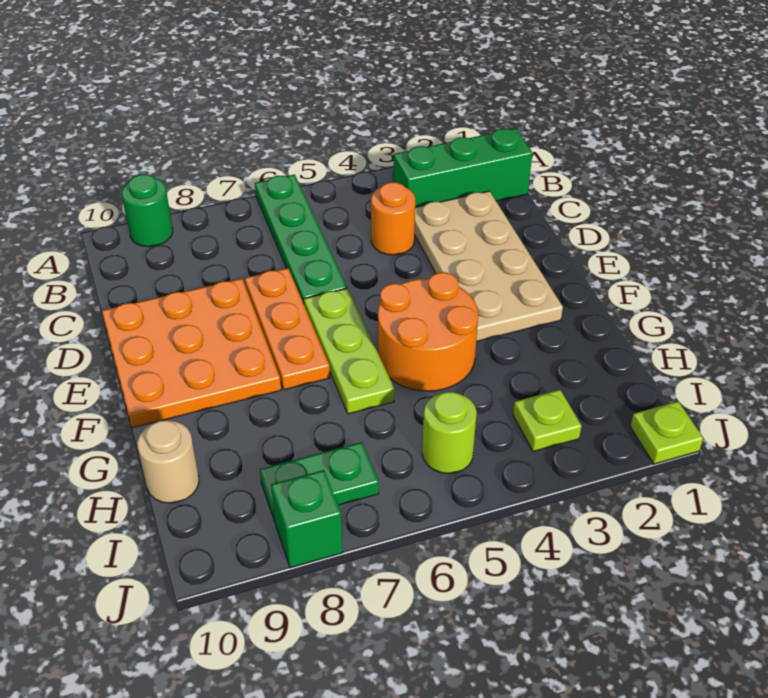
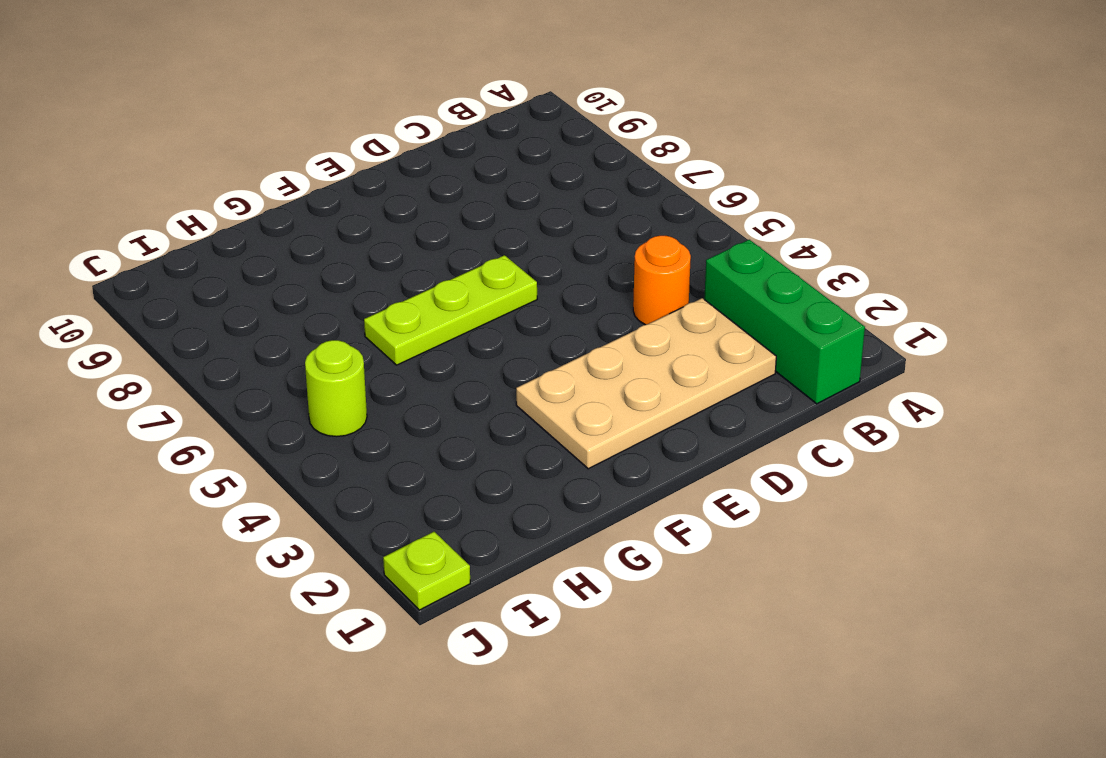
none -> green 1x4 plate [255,175,347,303]
none -> green 1x1 round brick [122,174,173,247]
none -> orange 1x3 plate [245,268,330,390]

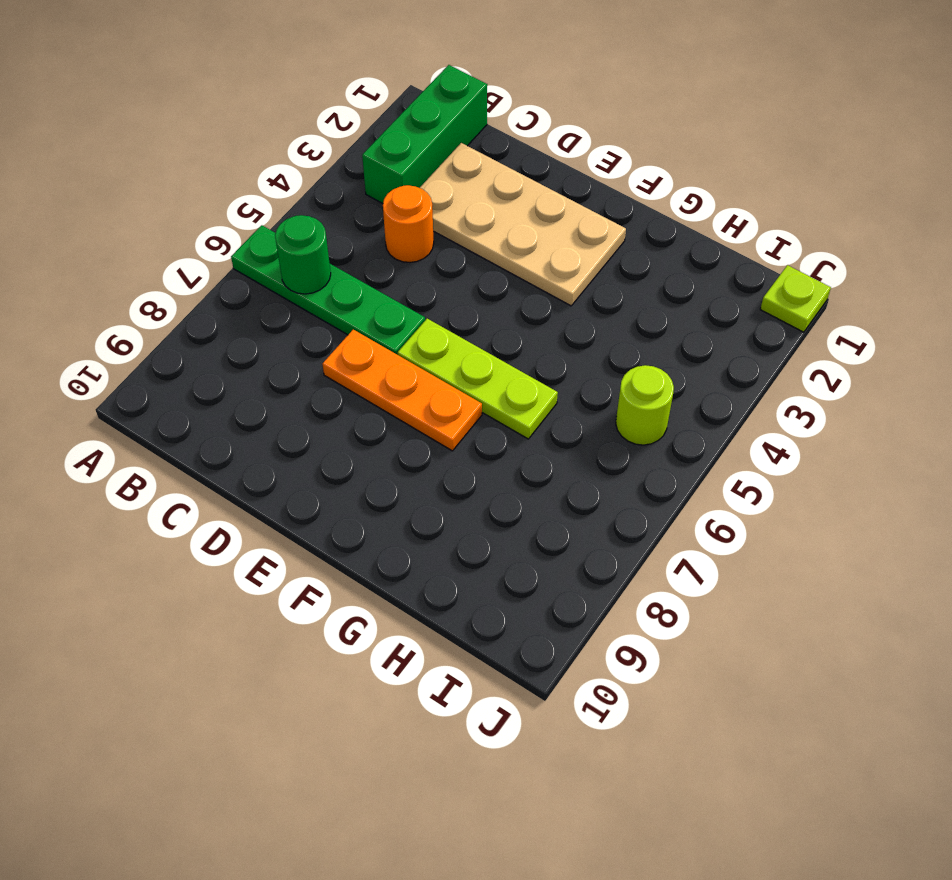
green 1x1 round brick [275,215,331,294] -> green 1x1 round brick moved to [122,174,173,247]
none -> orange 3x3 plate [102,279,281,428]
none -> orange 2x2 round brick [378,272,478,391]
none -> tan 1x1 round brick [137,420,199,503]

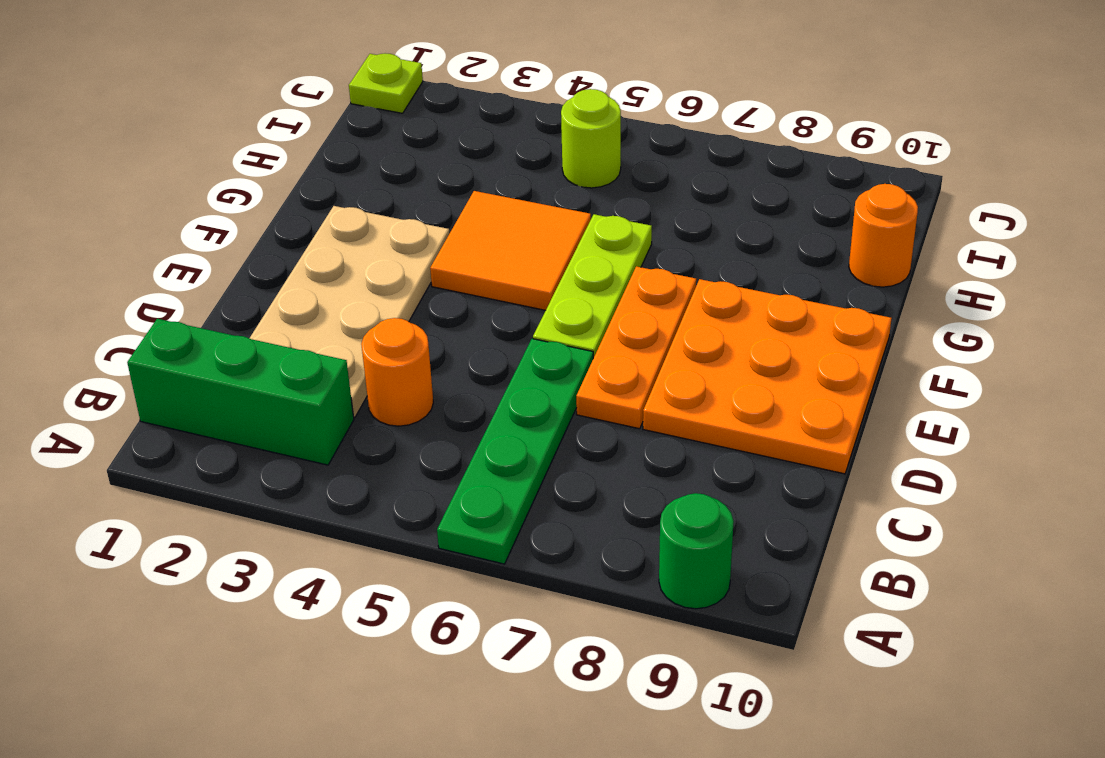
orange 2x2 tile [430,191,591,310] -> orange 2x2 round brick [378,272,478,391]
orange 1x1 round brick [849,184,918,287] -> tan 1x1 round brick [137,420,199,503]
none -> lime 1x1 plate [513,390,581,451]
none -> green 1x2 plate [259,442,379,522]
none -> green 1x1 brick [271,470,343,568]

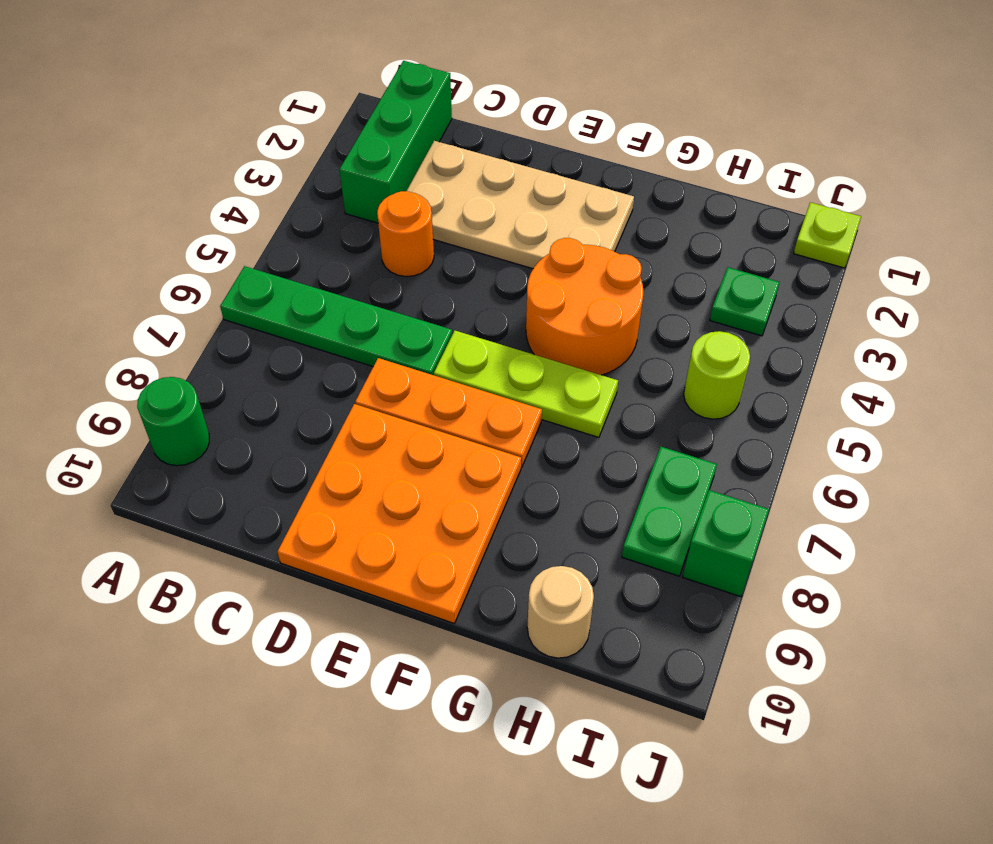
green 1x1 plate [710,267,780,336] -> lime 1x1 plate [513,390,581,451]

